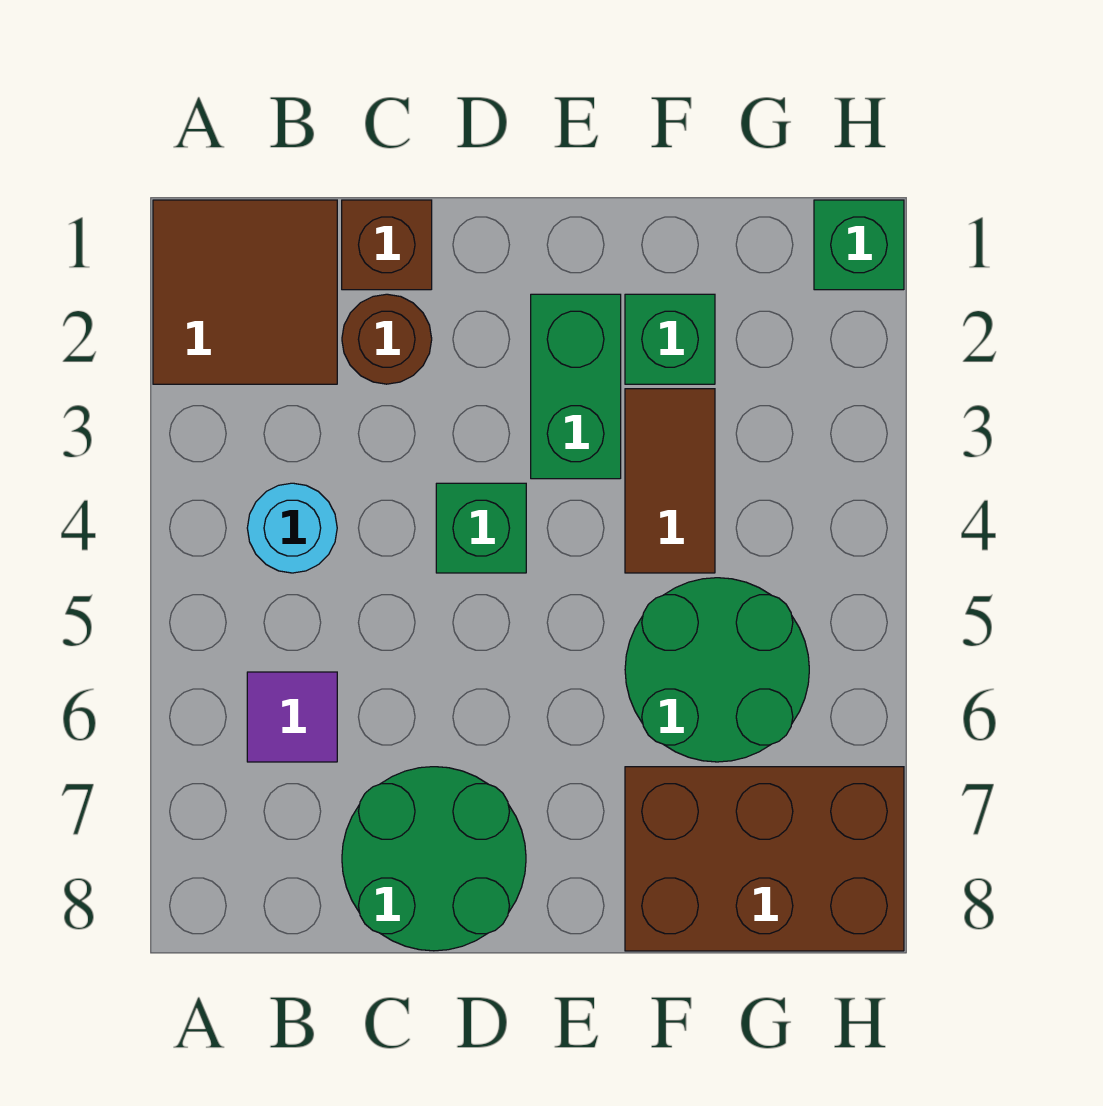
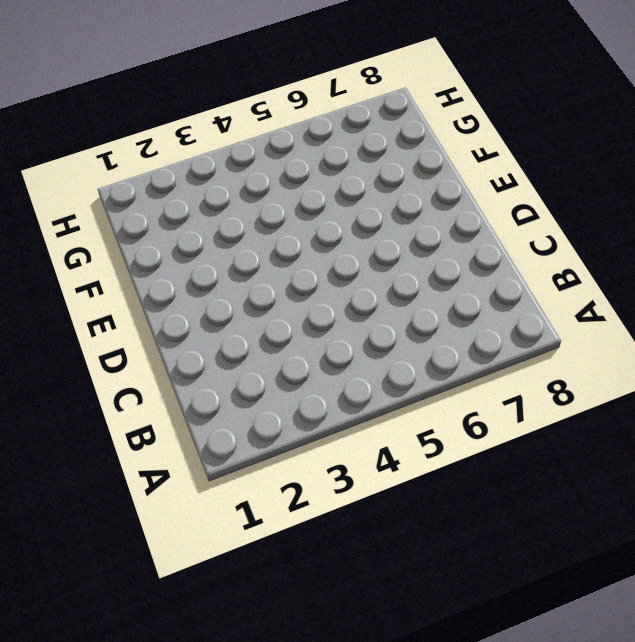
none -> brown 2x2 tile [153,200,337,384]
none -> cyan 1x1 round brick [247,483,337,573]
none -> purple 1x1 tile [247,672,337,762]

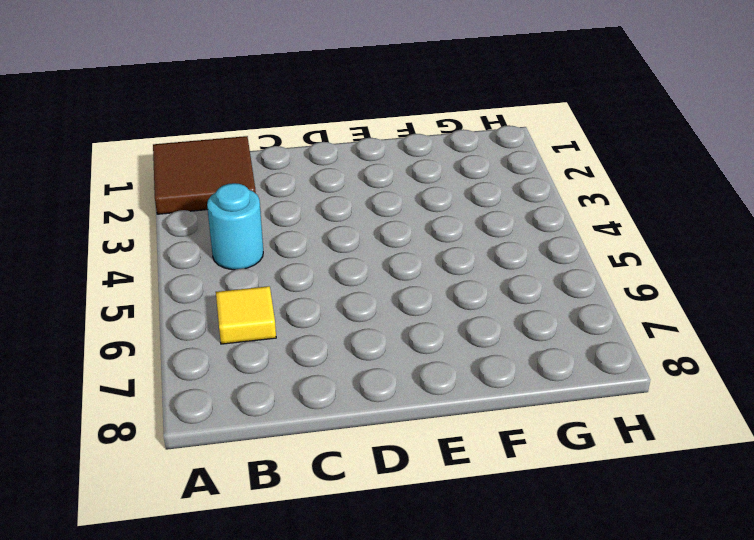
yellow 1x1 tile [216,286,276,344] -> purple 1x1 tile [247,672,337,762]
none -> brown 1x1 brick [342,200,432,290]
none -> brown 1x1 round brick [342,294,432,384]
none -> green 2x2 round brick [342,767,526,951]

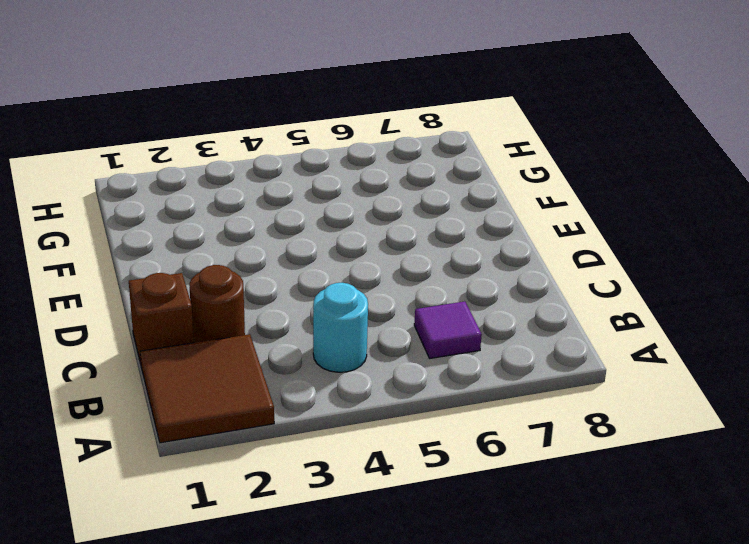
none -> green 2x2 round brick [342,767,526,951]
none -> green 1x1 brick [436,483,526,573]
none -> green 1x2 brick [531,294,621,479]

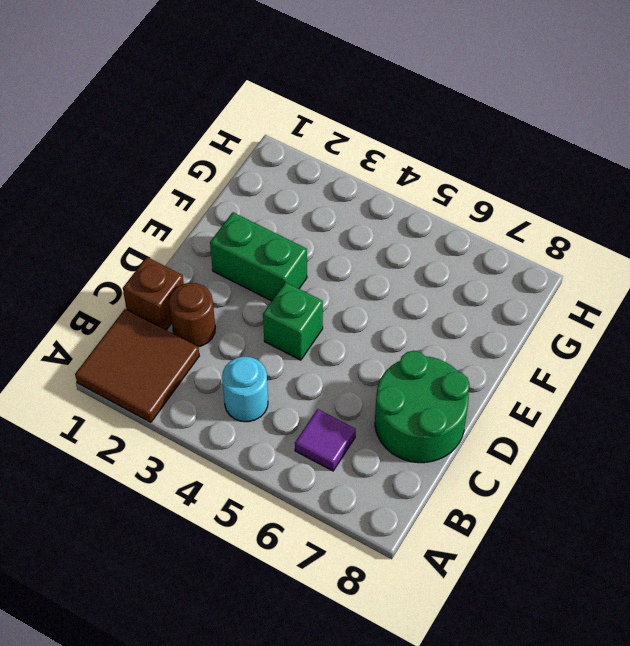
none -> green 1x1 brick [625,294,715,384]
none -> brown 1x2 tile [625,389,715,573]
none -> green 2x2 round brick [625,578,809,762]

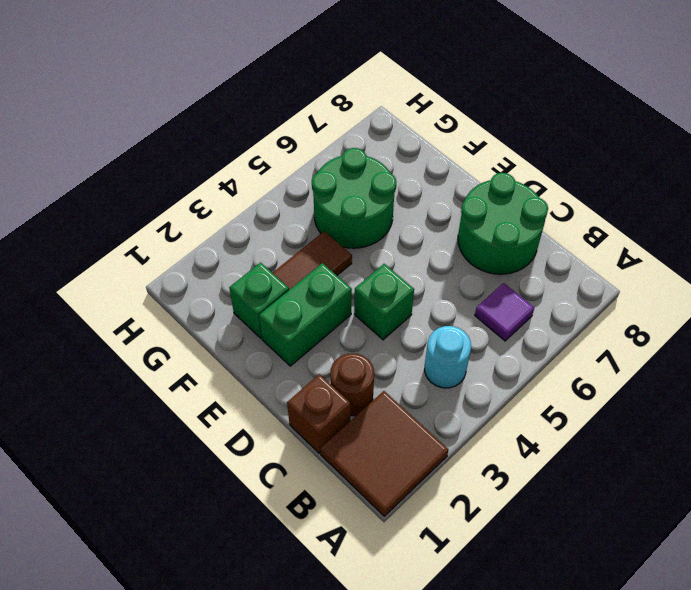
none -> brown 2x3 brick [625,767,904,951]
none -> green 1x1 brick [814,200,904,290]

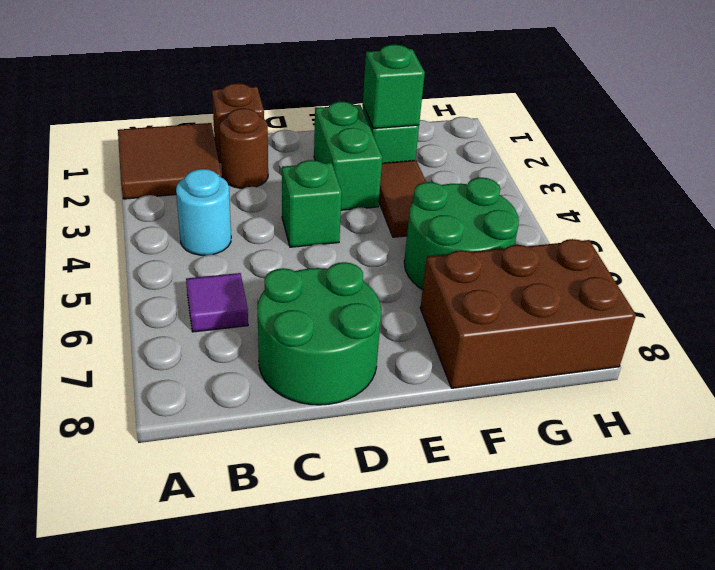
green 1x1 brick [363,45,425,129] -> green 1x1 brick moved to [814,200,904,290]

